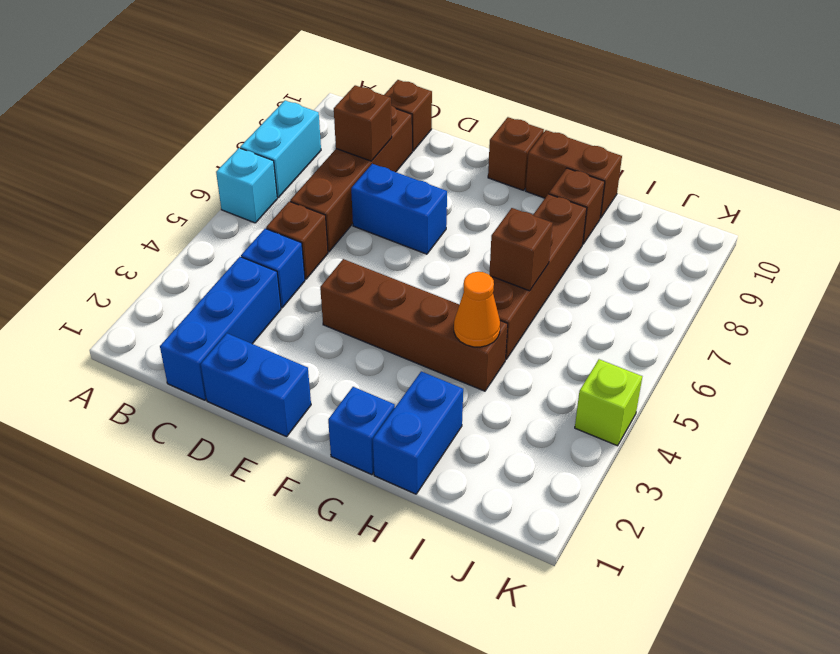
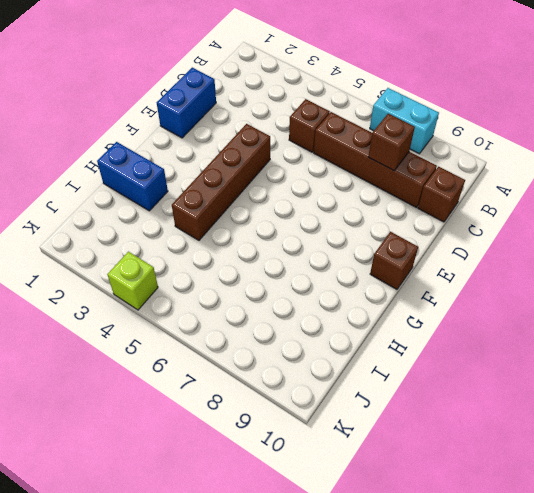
none -> cyan 1x1 brick [216,148,277,223]
none -> blue 1x3 brick [160,257,281,400]
none -> blue 1x1 brick [241,229,305,308]

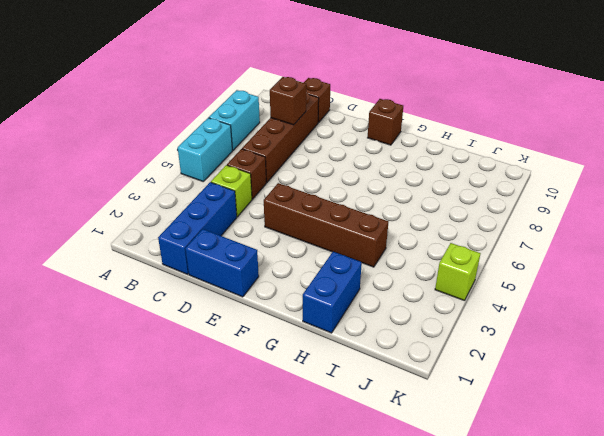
cyan 1x2 brick [178,118,232,181] -> cyan 1x1 brick [216,148,277,223]
lime 1x1 brick [211,165,252,217] -> blue 1x1 brick [241,229,305,308]
none -> blue 1x2 brick [351,164,447,254]
none -> blue 1x1 brick [328,387,395,475]
none -> brown 1x2 brick [526,130,622,218]

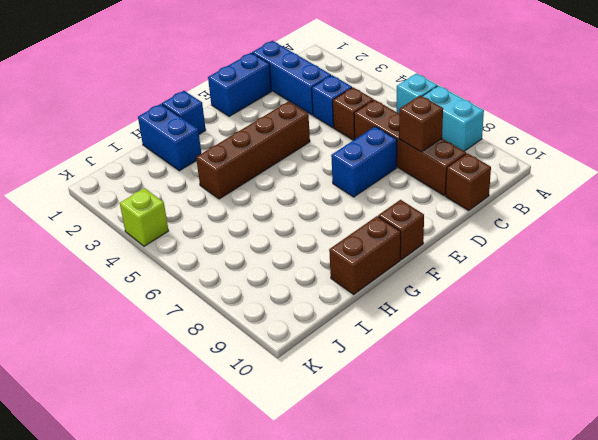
none -> brown 1x4 brick [491,194,587,359]
none -> brown 1x1 brick [549,168,605,244]
none -> orange 1x1 cone [454,272,500,347]

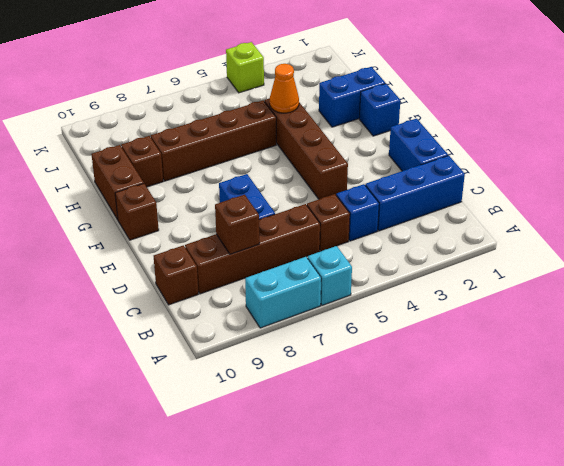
none -> brown 1x1 brick [489,208,553,291]

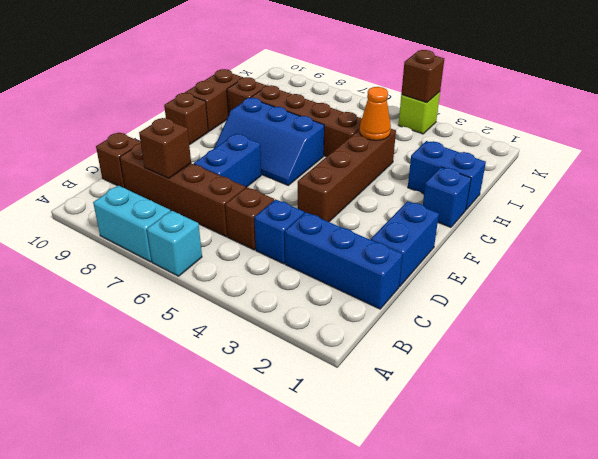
blue 2x3 slope [214,98,324,185] -> none
brown 1x1 brick [401,50,444,103] -> brown 1x1 brick moved to [489,208,553,291]

